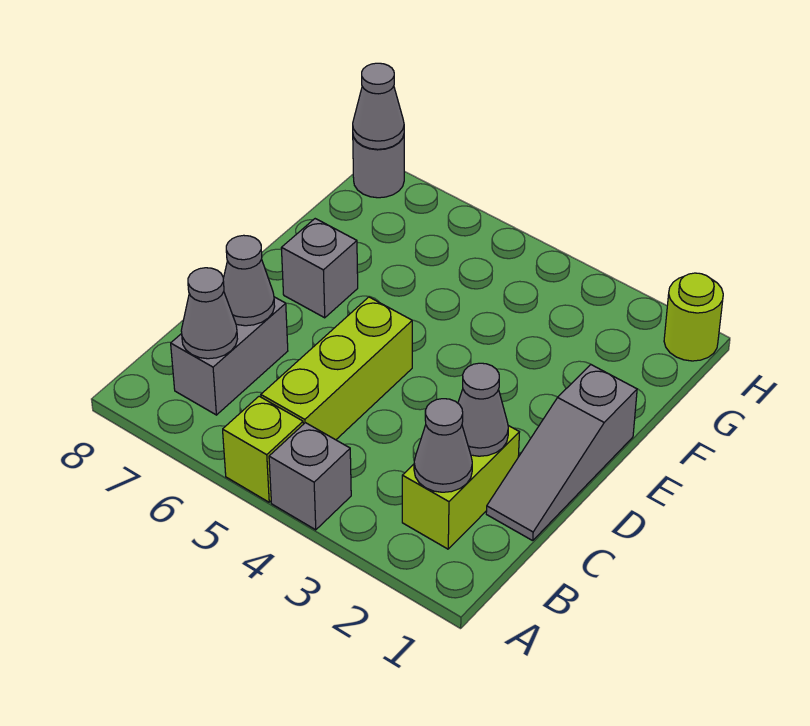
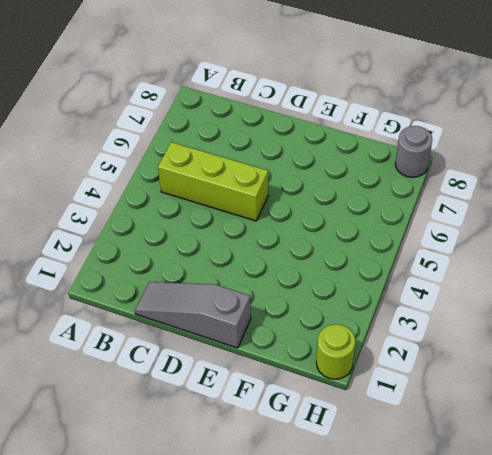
none -> grey 1x1 brick [269,423,351,530]
none -> lime 1x1 brick [223,396,303,502]
none -> lime 1x2 brick [402,426,519,549]

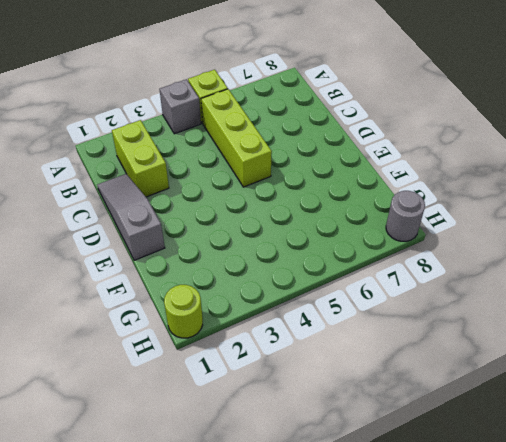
none -> grey 1x2 brick [171,297,288,415]
none -> grey 1x1 brick [281,219,358,318]
none -> grey 1x1 cone [414,399,472,492]

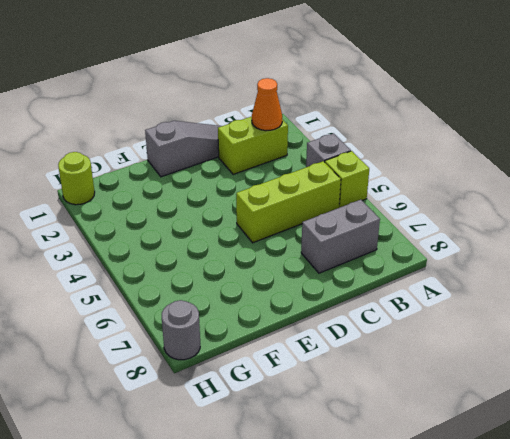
orange 1x1 cone [252,78,282,131] -> grey 1x1 cone [414,399,472,492]
none -> grey 1x1 brick [281,219,358,318]
none -> grey 1x1 cone [181,268,237,359]
none -> grey 1x1 cone [458,363,508,456]

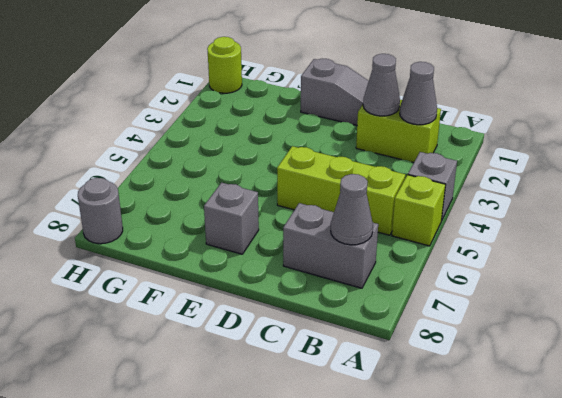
none -> grey 1x1 cone [223,235,275,326]
none -> grey 1x1 cone [353,63,404,149]

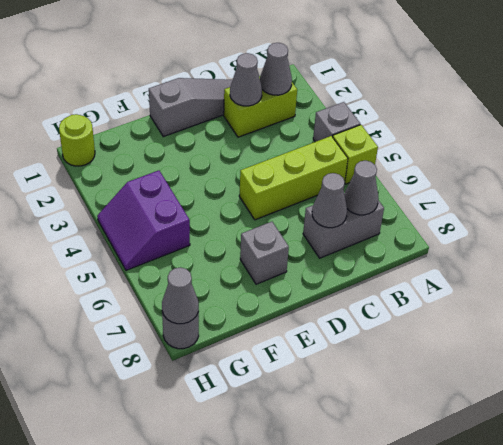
purple 2x2 slope [97,170,190,270] -> none

